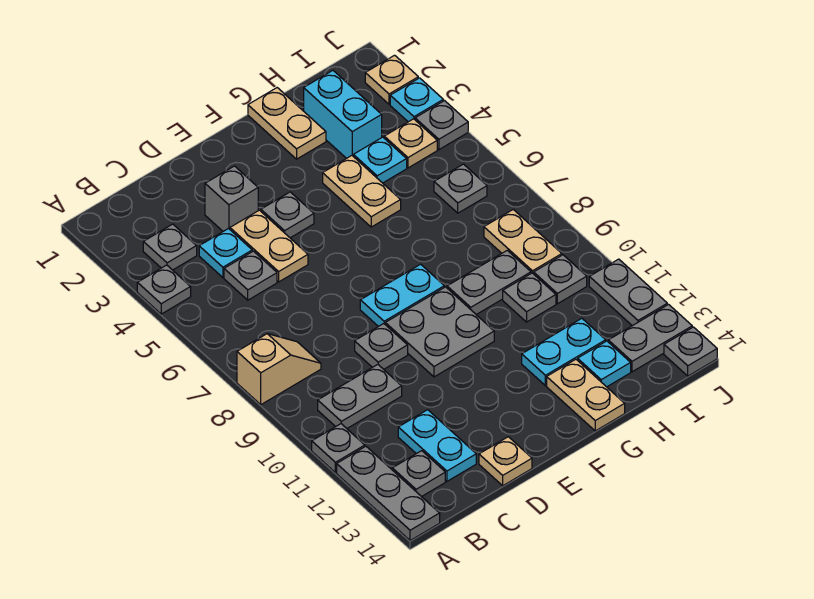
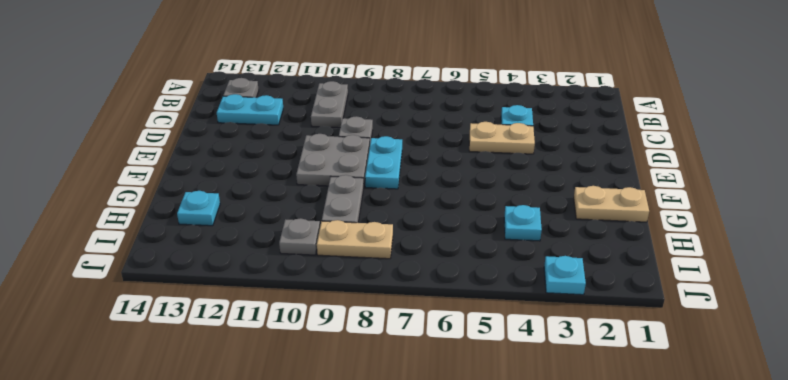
none -> grey 1x1 plate [137,265,191,314]
none -> tan 1x2 slope [237,334,321,405]
none -> grey 1x1 plate [312,424,365,473]
none -> grey 1x3 plate [337,446,440,541]

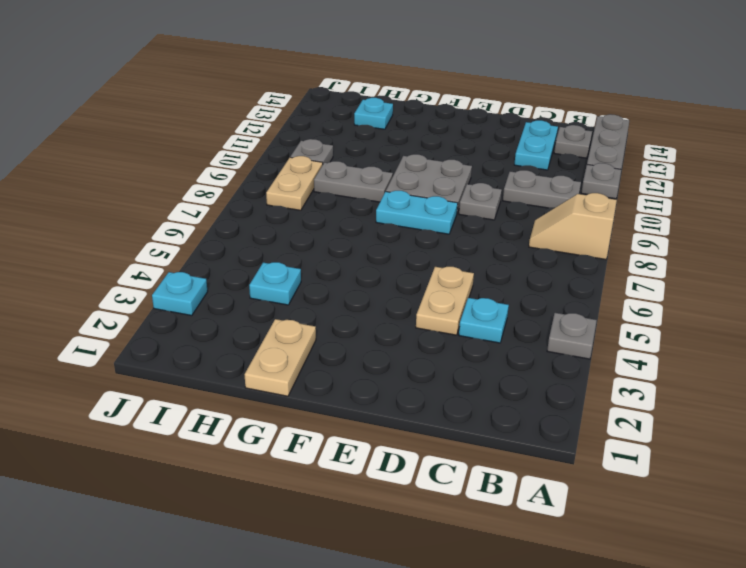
none -> grey 1x1 plate [143,224,197,270]
none -> grey 1x1 plate [224,251,277,300]
none -> grey 1x1 brick [205,166,258,231]
none -> tan 1x1 plate [479,437,532,486]

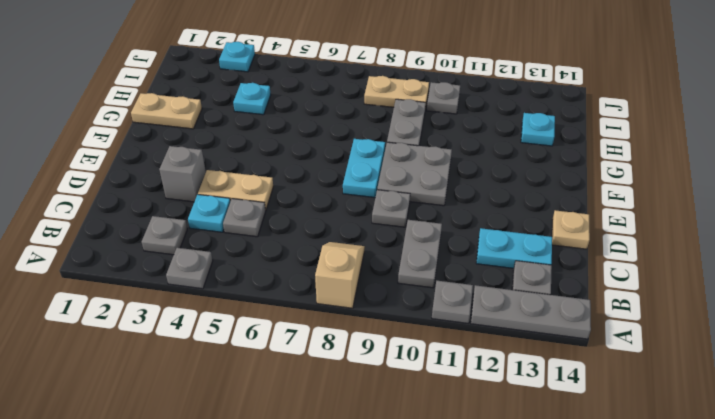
none -> grey 1x1 plate [261,192,314,238]
none -> tan 1x2 plate [323,156,401,227]
none -> cyan 1x2 plate [522,318,606,386]
none -> tan 1x2 plate [547,359,625,431]

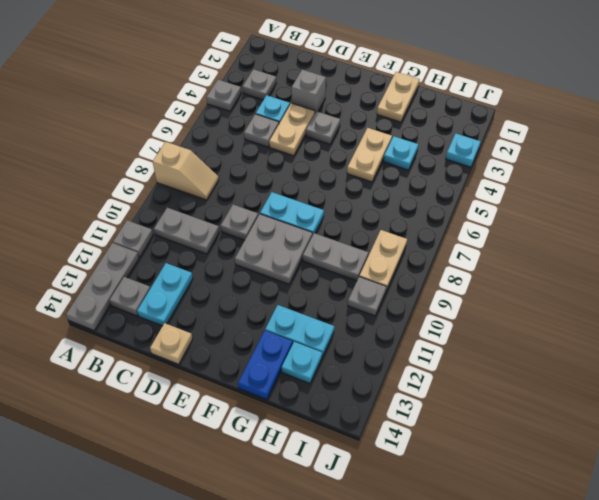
blue 1x2 plate [238,331,293,399] -> tan 1x2 plate [547,359,625,431]
none -> cyan 1x2 brick [304,70,382,159]
none -> grey 1x1 plate [503,273,556,322]
none -> tan 1x1 plate [384,119,437,168]
none -> grey 1x1 plate [434,164,487,213]

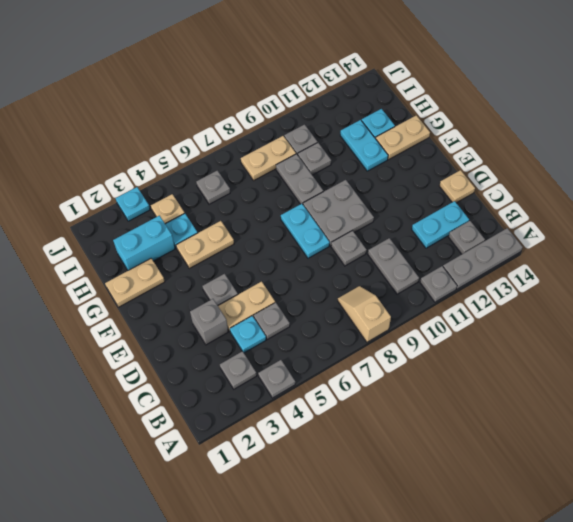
none -> grey 1x2 plate [608,305,692,372]
none -> tan 1x1 plate [365,55,418,104]
none -> grey 1x1 plate [415,101,468,150]
none -> grey 1x2 plate [589,259,667,326]

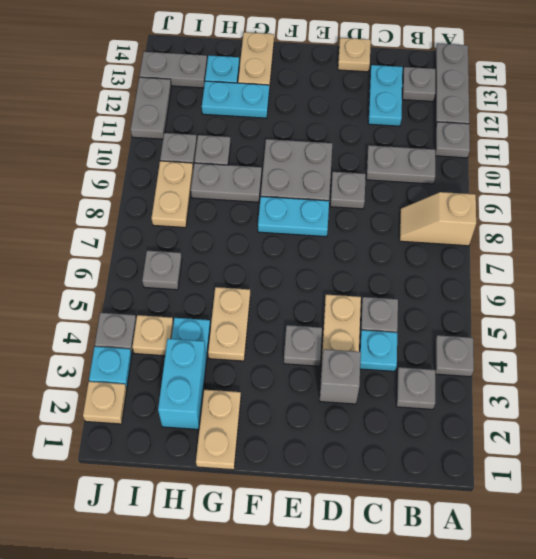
none -> grey 1x1 plate [664,327,717,376]

